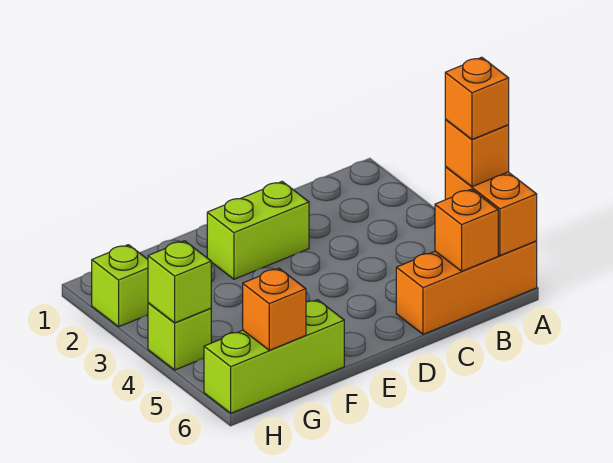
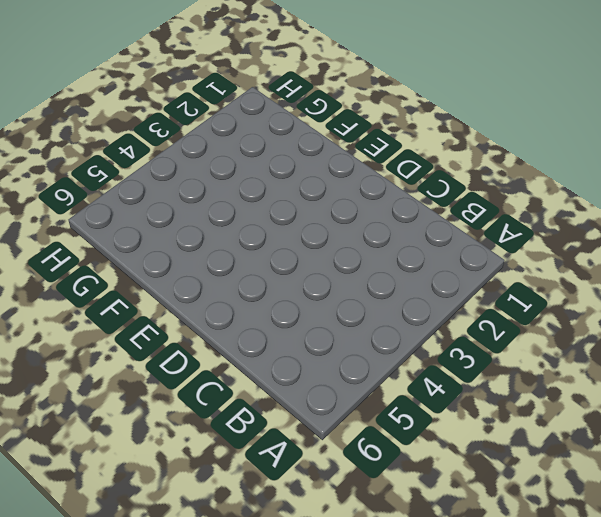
none -> orange 1x3 brick [396,241,537,334]
none -> lime 1x2 brick [207,181,309,279]

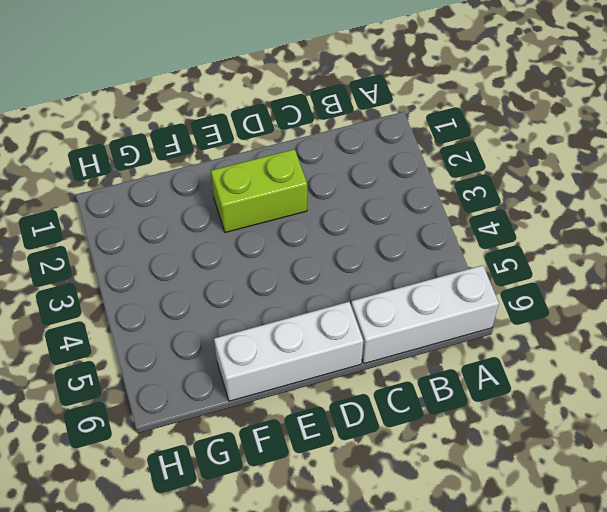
white 1x3 brick [351,265,499,363] -> orange 1x3 brick [396,241,537,334]
white 1x3 brick [214,302,363,401] -> lime 1x3 brick [204,300,344,413]
none -> lime 1x1 brick [92,245,148,327]
none -> lime 1x1 brick [148,303,211,370]

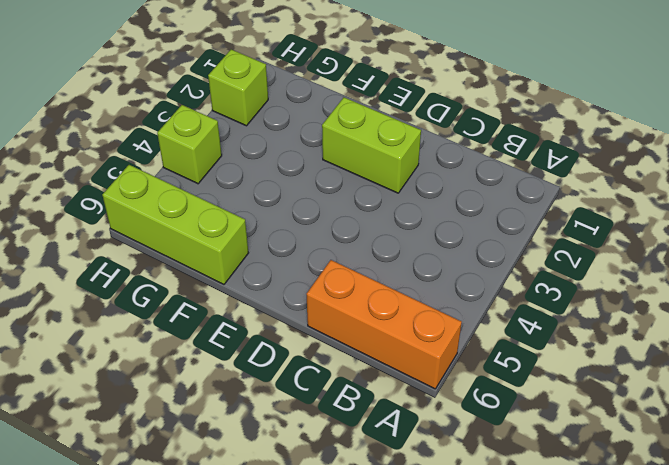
none -> orange 1x2 brick [445,167,537,256]
none -> orange 1x1 brick [435,189,498,271]

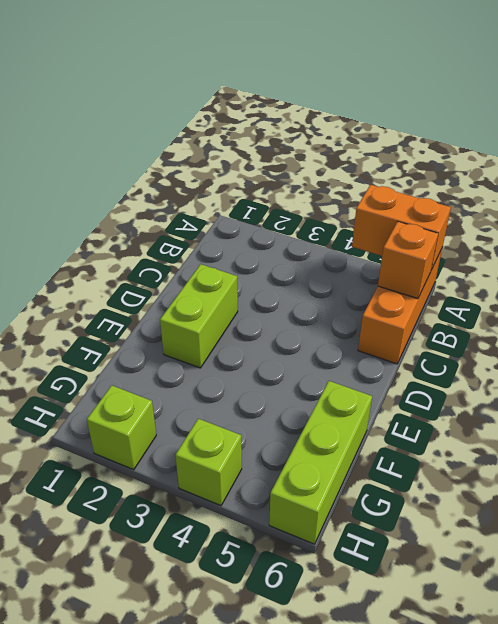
none -> orange 1x1 brick [242,268,306,350]
none -> lime 1x1 brick [148,241,211,323]

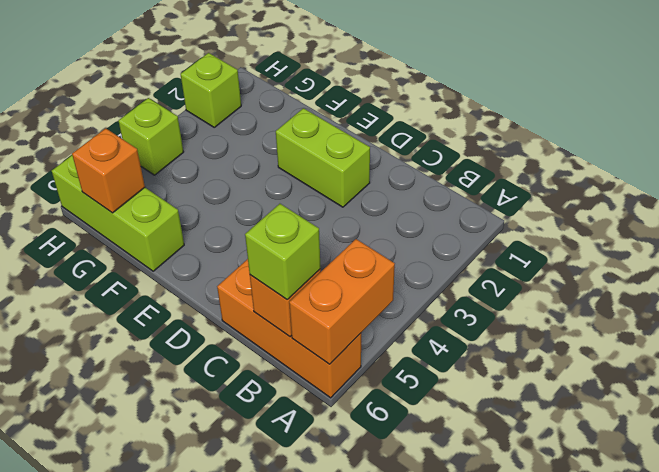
lime 1x1 brick [245,204,321,299] -> lime 1x1 brick moved to [148,241,211,323]
none -> orange 1x1 brick [445,119,509,187]
none -> orange 1x1 brick [445,57,509,139]

